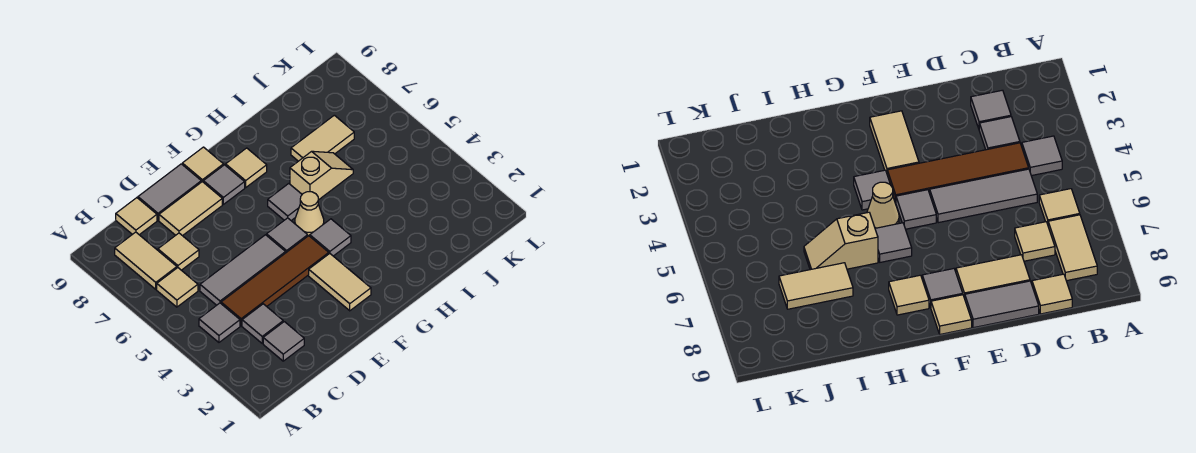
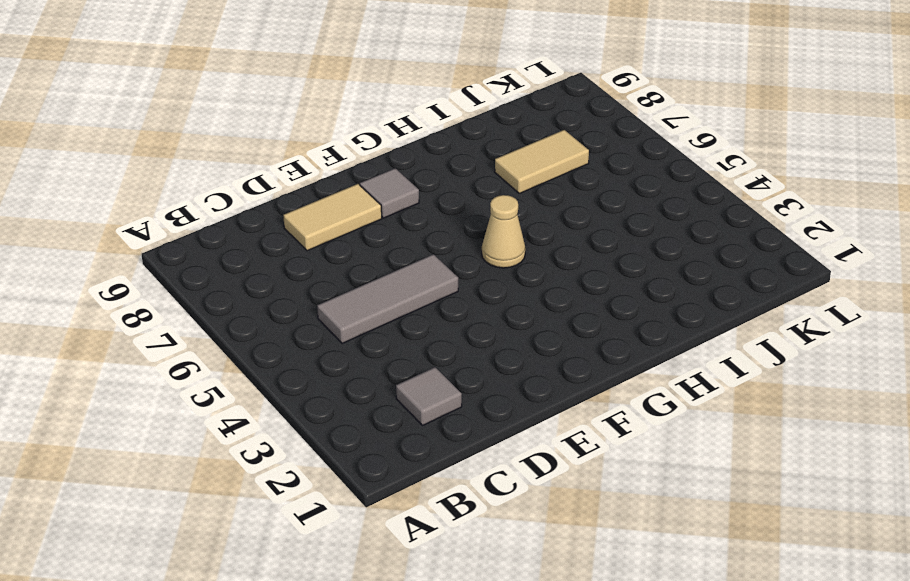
none -> grey 1x1 tile [199,303,240,342]
none -> tan 1x1 tile [157,268,198,307]
none -> tan 1x2 tile [115,232,177,289]

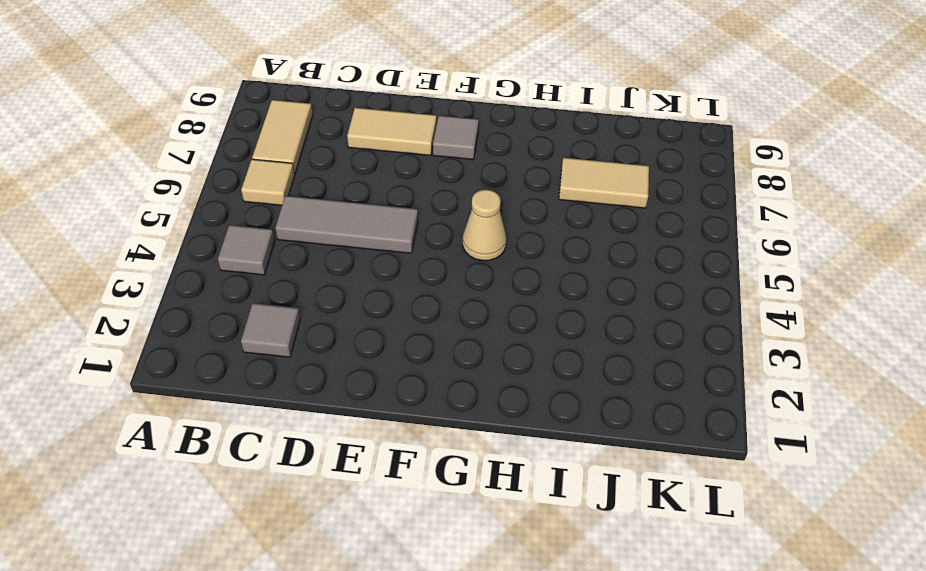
none -> grey 1x1 tile [242,304,283,343]
none -> brown 1x4 tile [221,236,329,326]
none -> tan 1x1 tile [158,233,199,270]

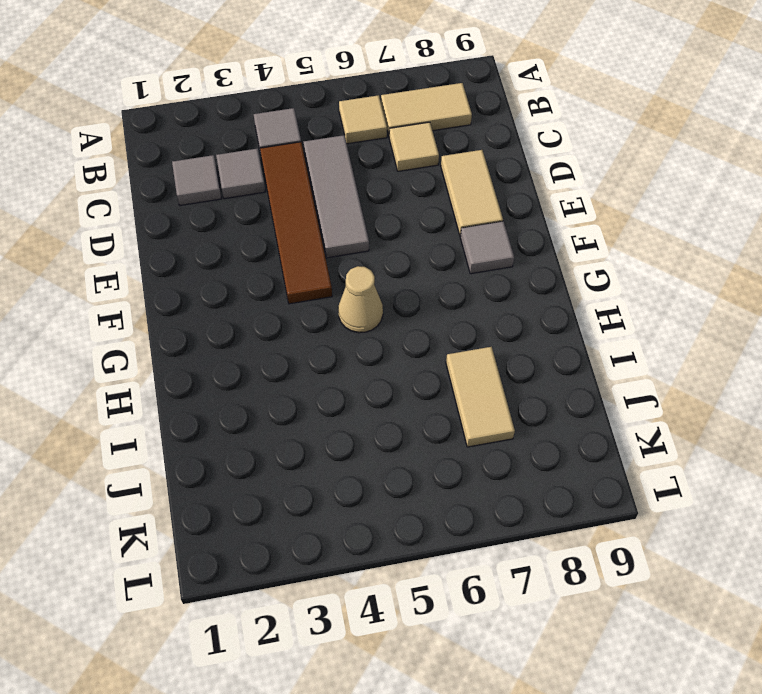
none -> tan 1x1 tile [116,198,157,235]
none -> grey 1x2 tile [138,164,201,220]
none -> tan 1x2 tile [309,254,371,311]

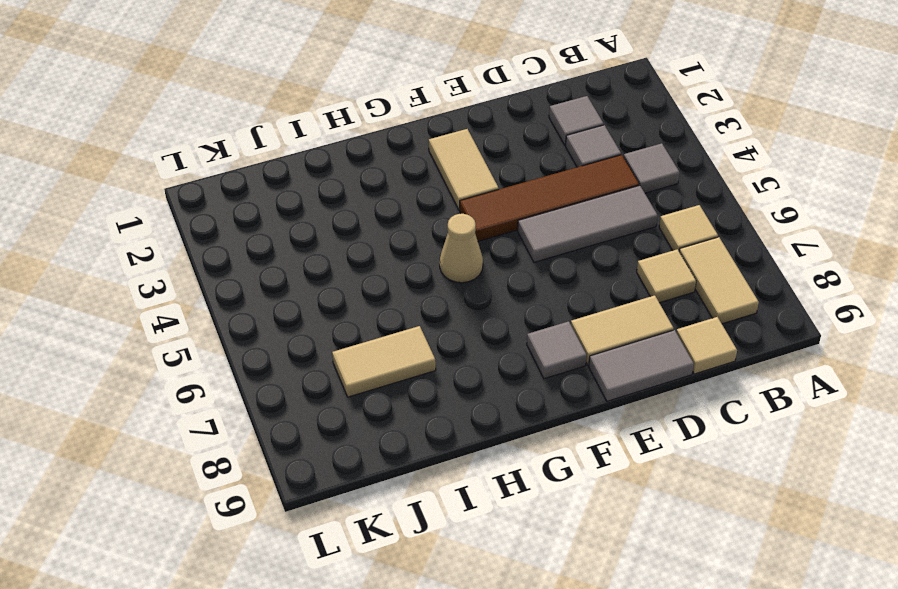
none -> grey 1x1 tile [267,218,308,252]
none -> tan 1x1 tile [182,147,224,182]
none -> grey 1x1 tile [310,219,351,256]

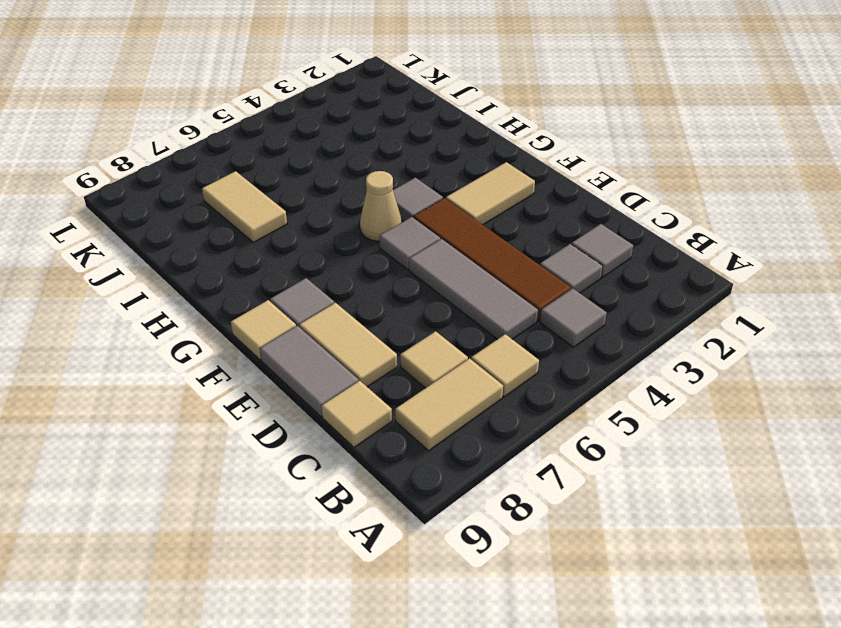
none -> grey 1x1 tile [268,184,302,220]
none -> tan 1x1 tile [226,148,267,187]
none -> tan 1x2 slope [290,151,353,200]

